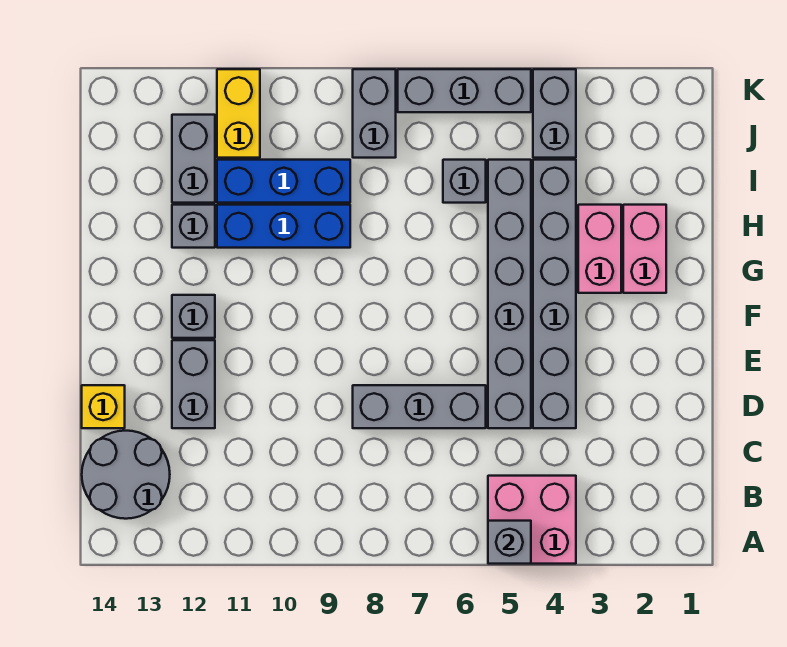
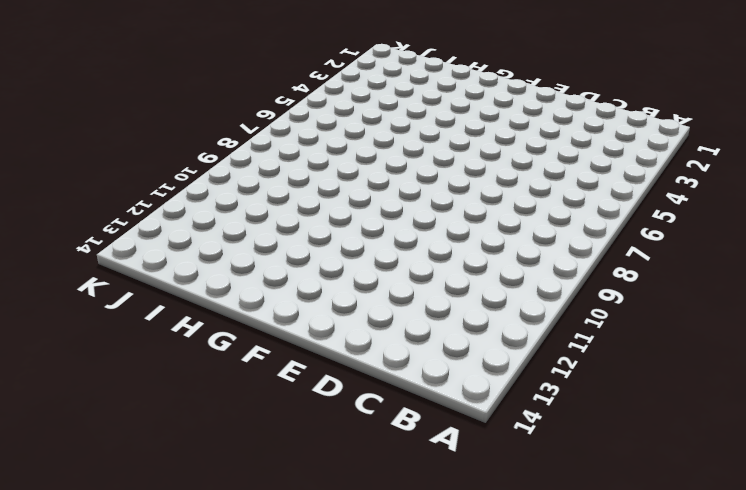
none -> pink 2x2 brick [488,476,576,564]
none -> grey 2x2 round brick [82,431,170,519]
none -> grey 1x6 brick [533,160,576,428]

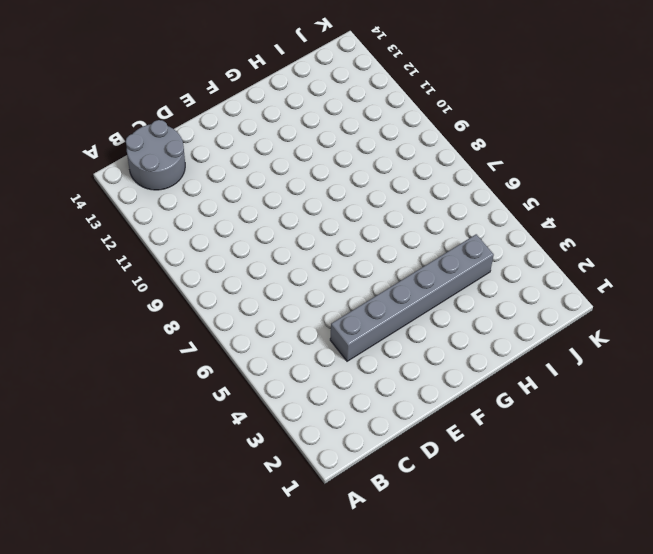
none -> pink 2x2 brick [488,476,576,564]
none -> grey 1x6 brick [488,160,531,428]
none -> grey 1x3 brick [353,385,486,428]

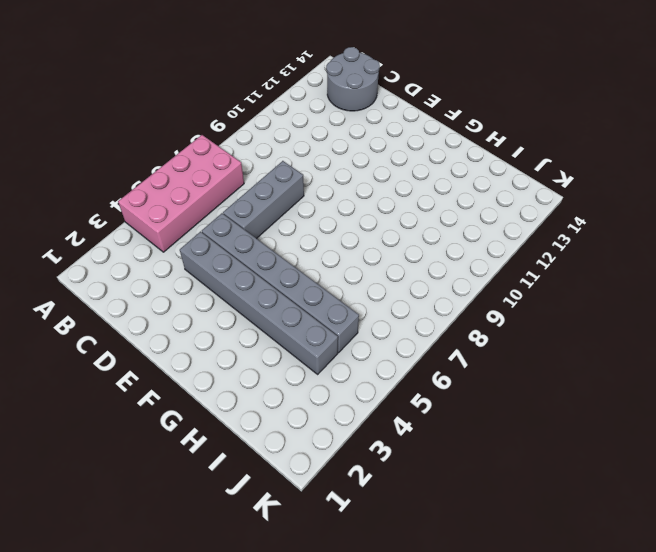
pink 2x4 brick [118,135,244,252] -> pink 2x2 brick [488,476,576,564]
none -> grey 1x2 brick [172,340,215,428]
none -> yellow 1x1 brick [82,385,125,428]
none -> grey 1x1 brick [172,295,215,338]

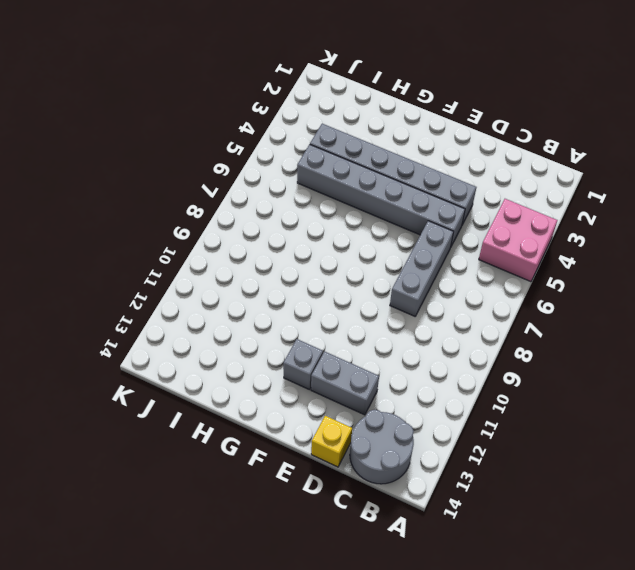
none -> pink 1x2 brick [623,205,666,293]
none -> pink 1x2 brick [578,205,621,293]
none -> blue 1x3 brick [217,205,350,248]

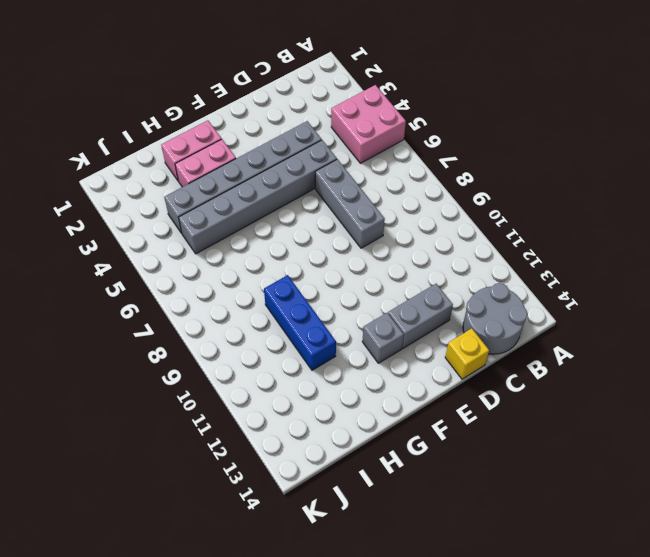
none -> grey 1x1 brick [172,205,215,248]
none -> grey 1x1 brick [443,160,486,203]
none -> blue 1x3 brick [217,160,350,203]

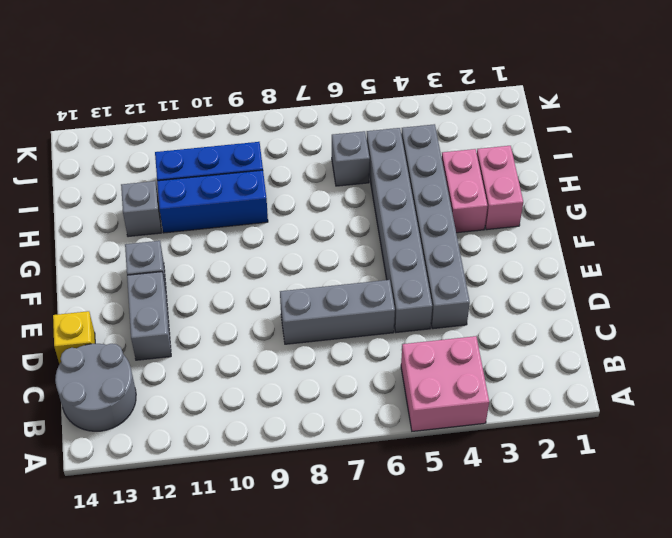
none -> grey 1x2 brick [172,115,215,203]
none -> grey 1x2 brick [533,69,576,158]
none -> grey 1x2 brick [353,69,396,158]

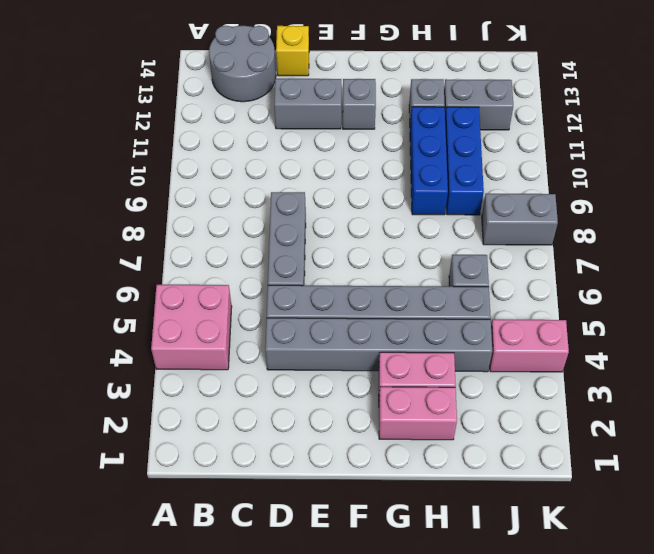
pink 1x2 brick [490,319,569,372] -> grey 1x2 brick [533,69,576,158]
none -> yellow 1x2 brick [217,69,260,158]
none -> grey 1x3 brick [398,69,531,112]
none -> grey 1x1 brick [488,521,531,564]

